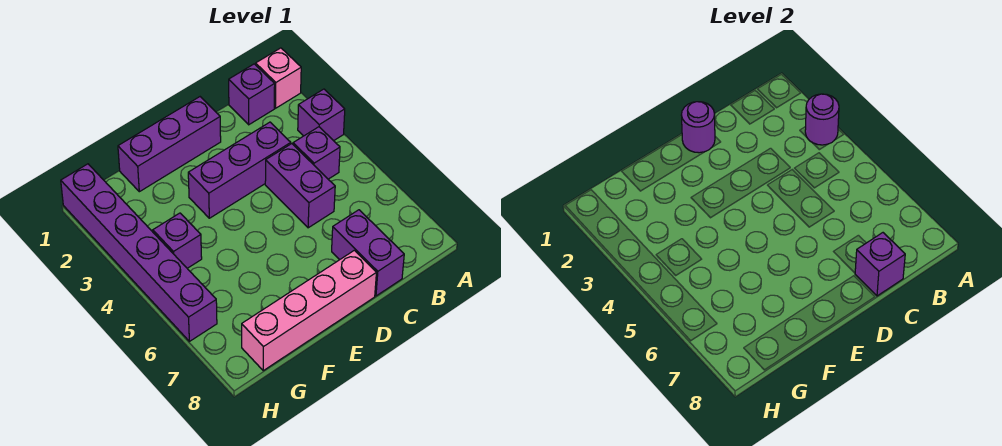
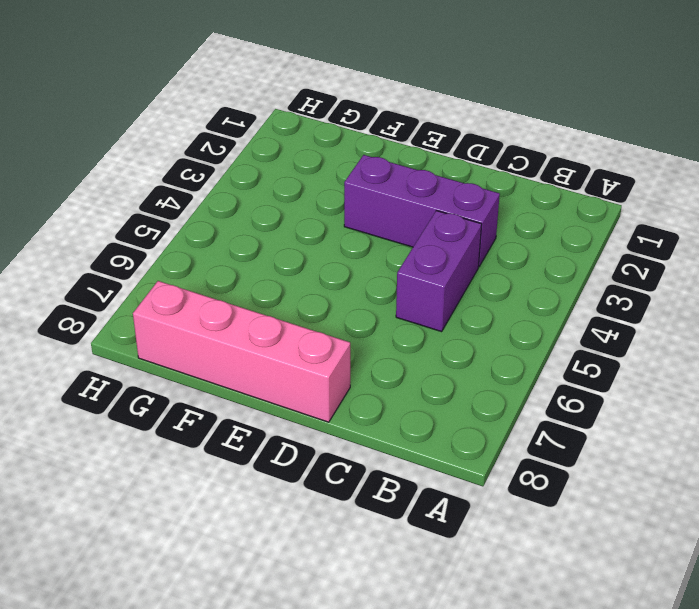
none -> pink 1x1 brick [256,48,301,108]
none -> purple 1x1 brick [298,89,345,141]
none -> purple 1x1 brick [229,64,275,125]

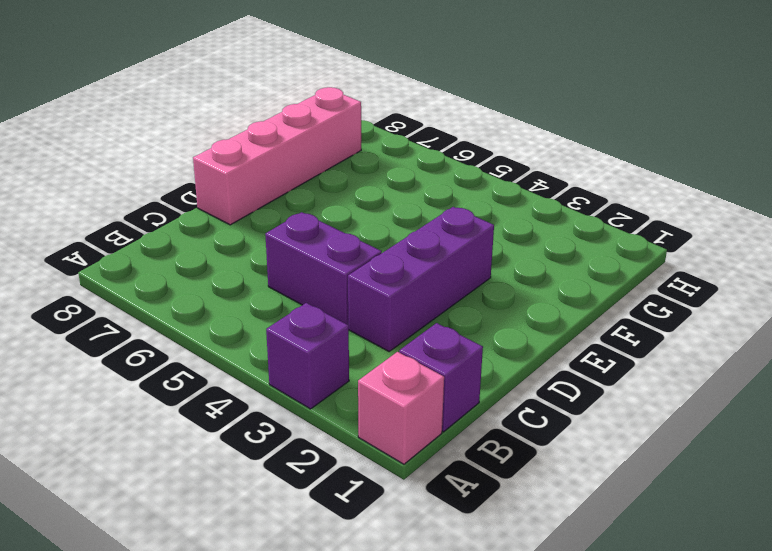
none -> purple 1x1 brick [293,127,340,179]
none -> purple 1x2 brick [332,210,404,296]
none -> purple 1x3 brick [118,97,221,192]

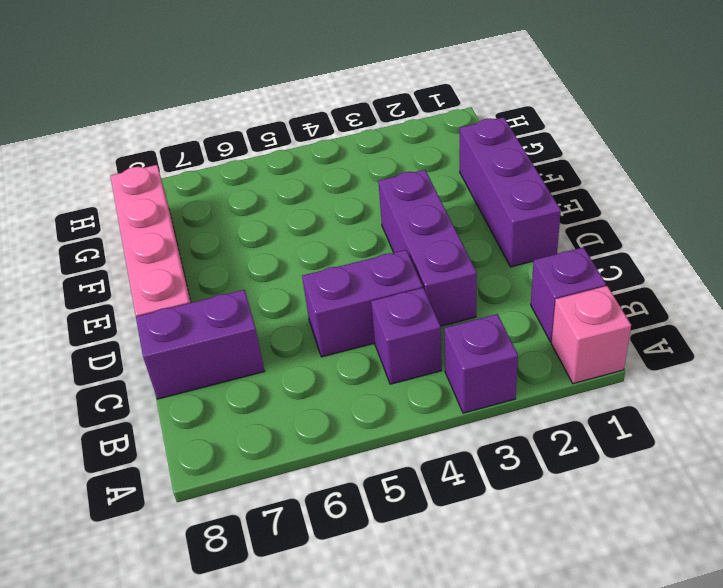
none -> purple 1x1 brick [153,213,202,268]
none -> purple 1x6 brick [61,164,217,341]
none -> purple 1x1 round brick [805,94,839,145]

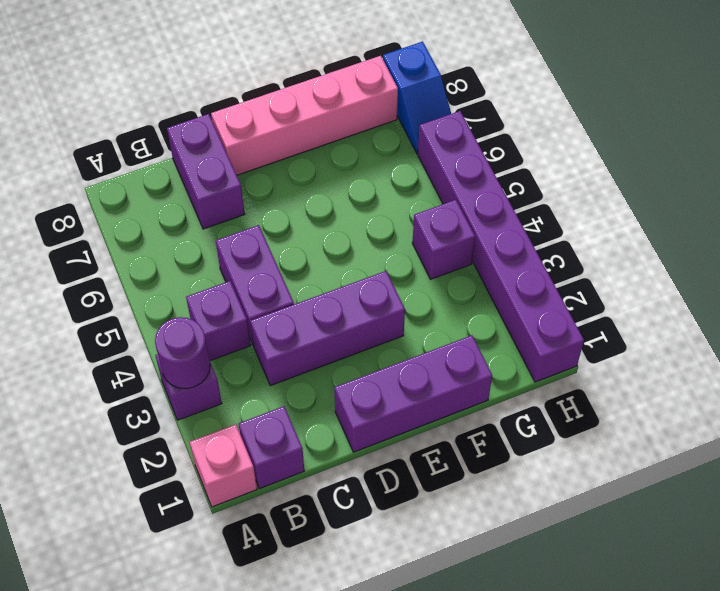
blue 1x2 slope [383,41,451,154] -> none
none -> purple 1x1 brick [855,233,905,296]
none -> purple 1x1 round brick [682,102,715,153]

